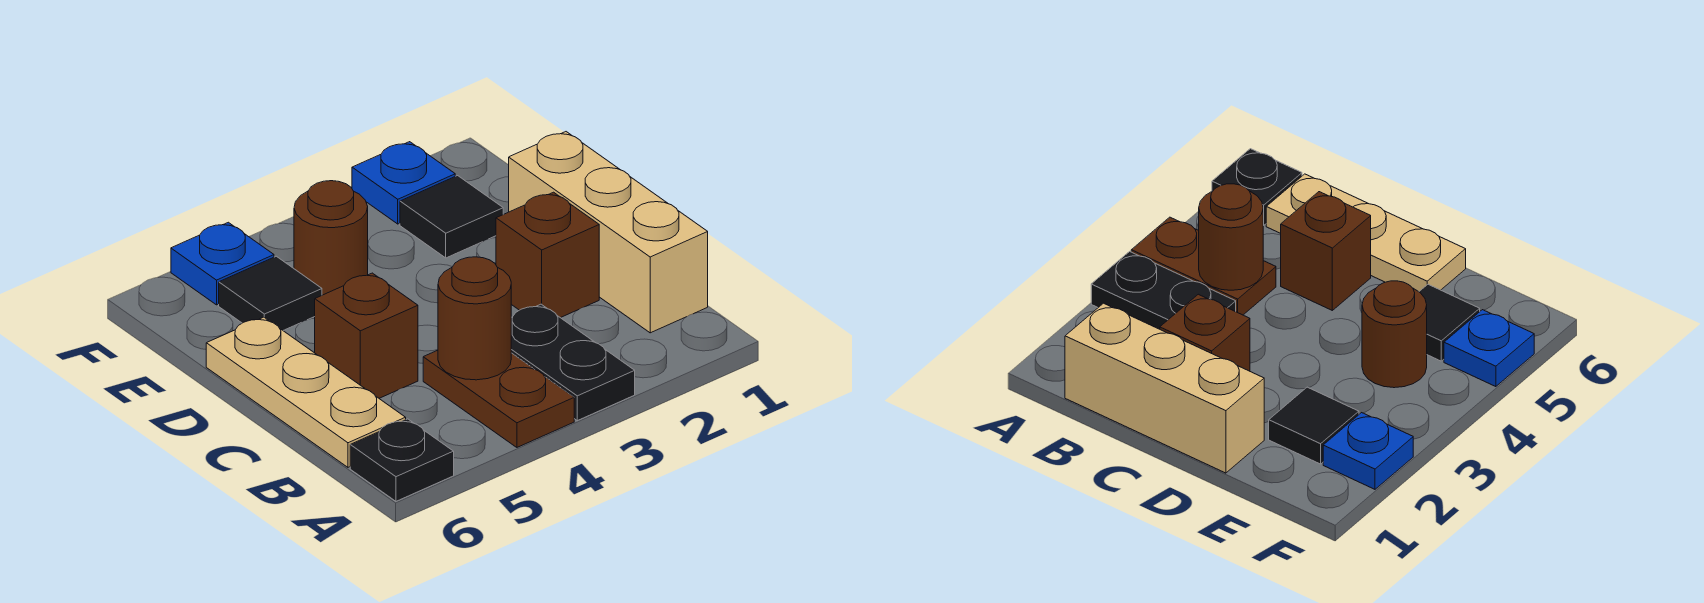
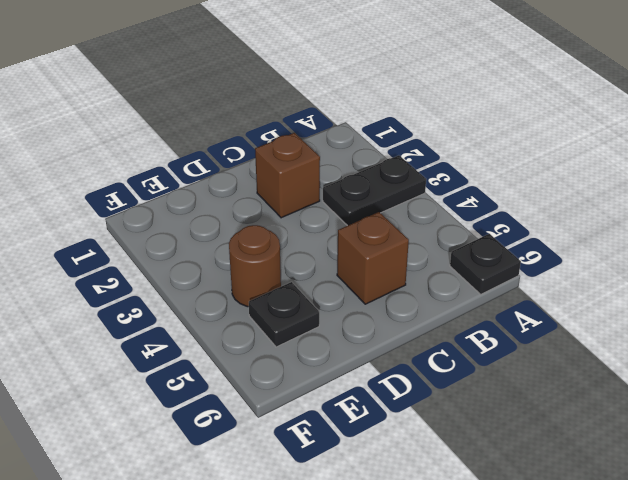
black 1x1 plate [249,282,319,347] -> black 1x1 tile [219,256,322,330]
none -> brown 1x2 plate [423,350,574,447]
none -> tan 1x3 brick [509,132,708,333]
none -> tan 1x3 plate [206,317,406,467]

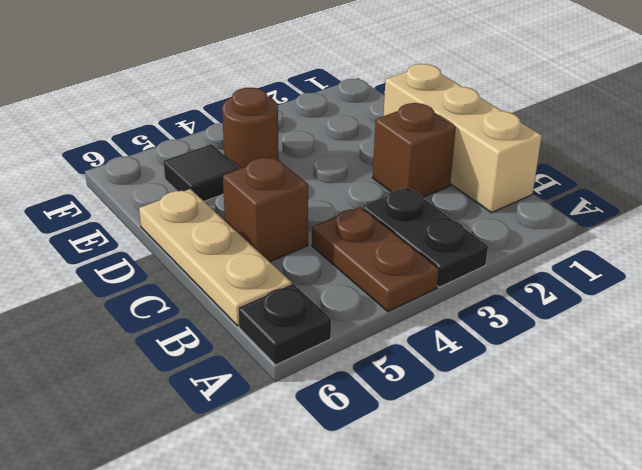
none -> black 1x1 tile [400,176,503,258]
none -> blue 1x1 plate [352,142,455,224]
none -> blue 1x1 plate [171,222,274,305]

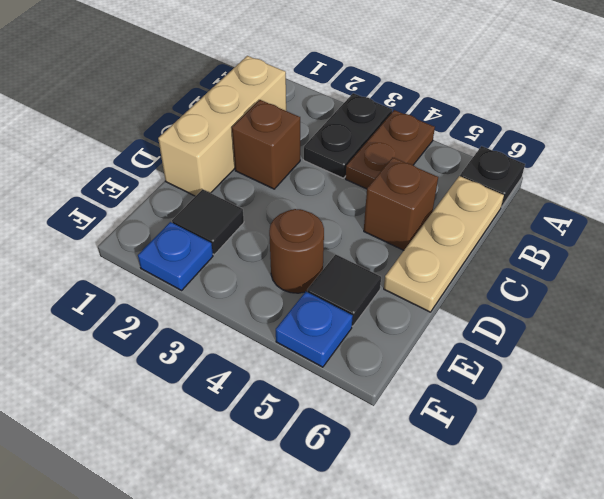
none -> brown 1x1 round brick [438,257,511,380]

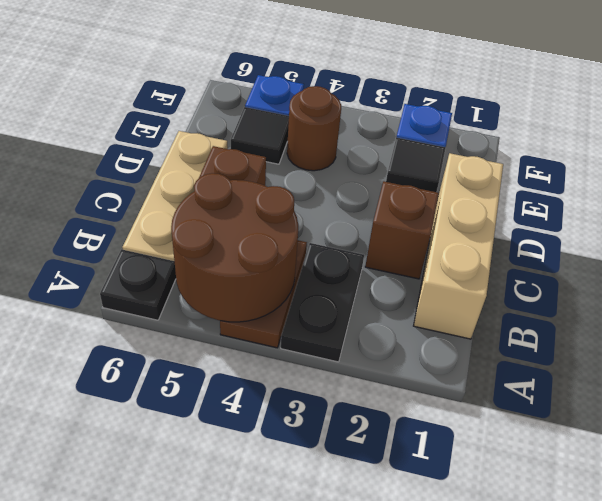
brown 2x2 round brick [171,173,298,322] -> brown 1x1 round brick [438,257,511,380]

